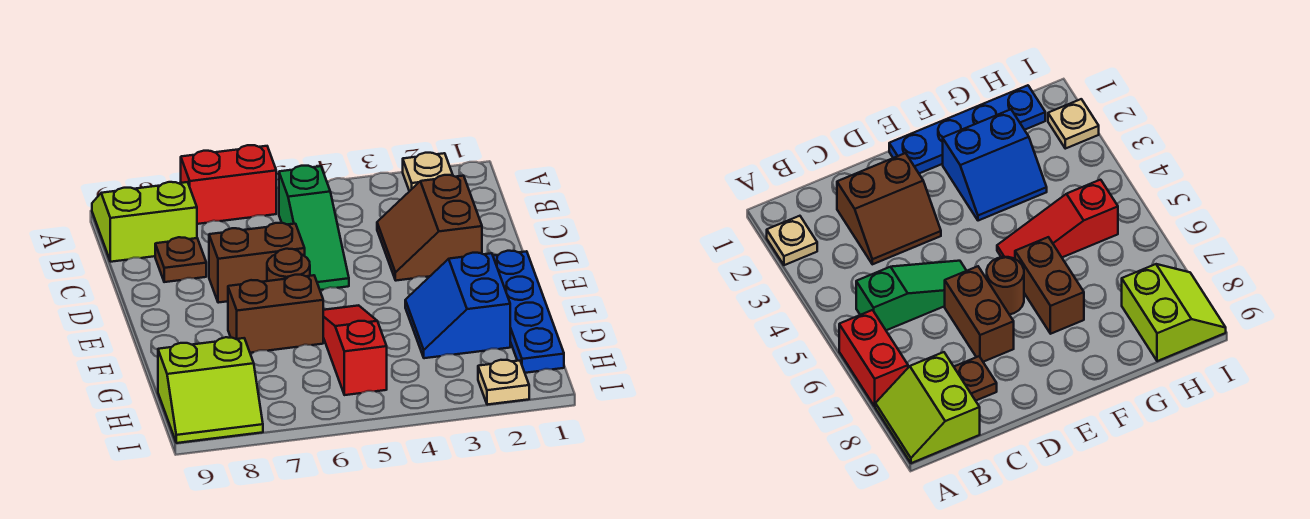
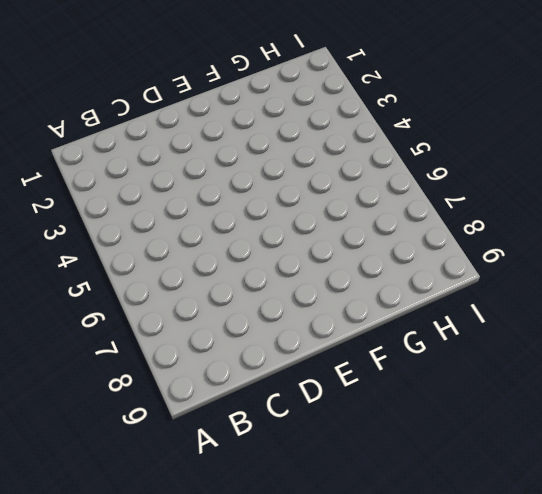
none -> tan 1x1 plate [403,153,453,191]
none -> red 1x2 brick [181,145,276,224]
none -> lime 2x2 slope [92,182,197,262]

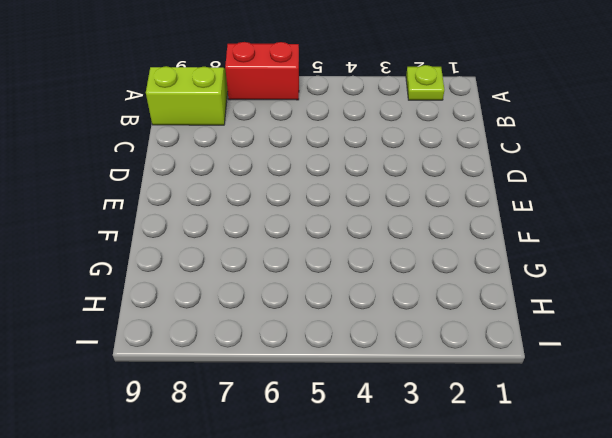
lime 1x1 plate [406,65,444,100] -> tan 1x1 plate [403,153,453,191]
none -> green 1x3 slope [279,166,349,290]
none -> brown 2x2 slope [377,175,482,281]
none -> brown 1x1 plate [155,237,206,282]

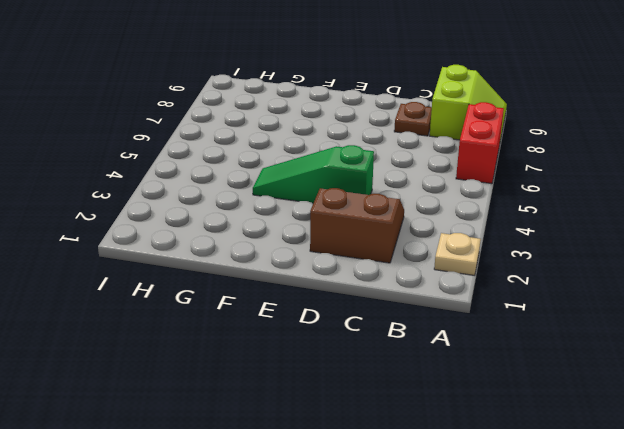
green 1x3 slope [253,145,374,203] -> green 1x3 slope moved to [279,166,349,290]
none -> brown 1x2 brick [209,223,305,303]
none -> blue 1x4 plate [493,251,564,373]
none -> brown 1x1 round brick [267,249,310,281]

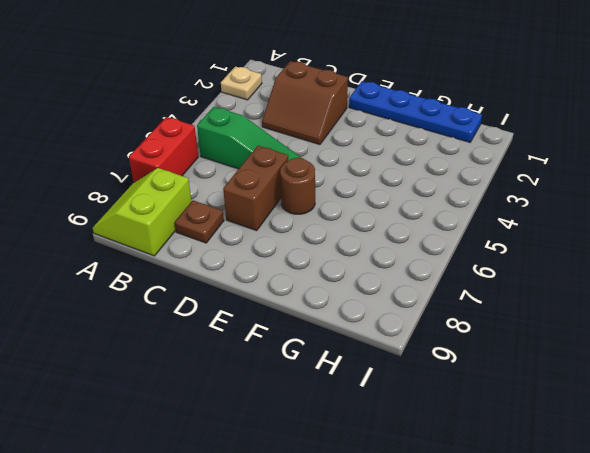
none -> blue 2x2 slope [405,253,510,358]
none -> red 1x3 slope [323,305,387,395]
none -> brown 1x2 brick [228,275,323,353]

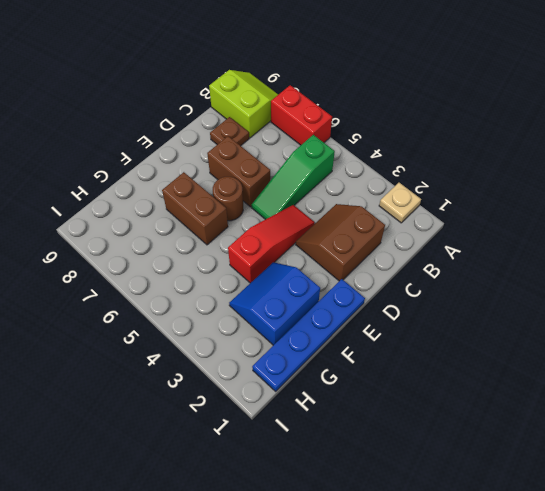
red 1x3 slope [228,205,315,283] -> red 1x3 slope moved to [323,305,387,395]
none -> lime 2x2 slope [158,337,263,443]
none -> tan 1x1 plate [478,360,529,405]

